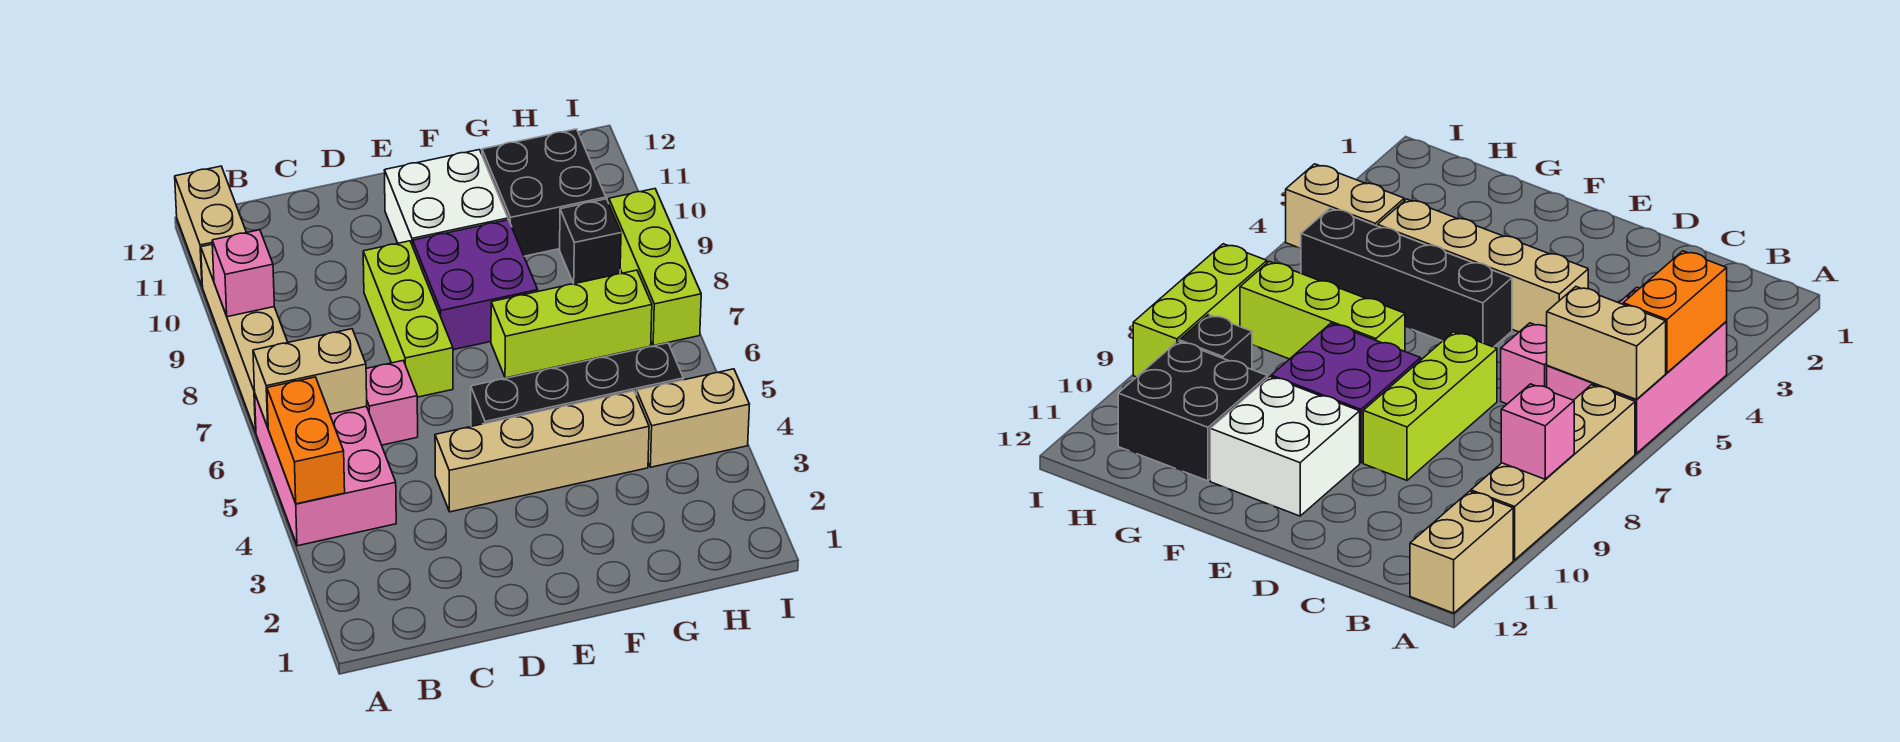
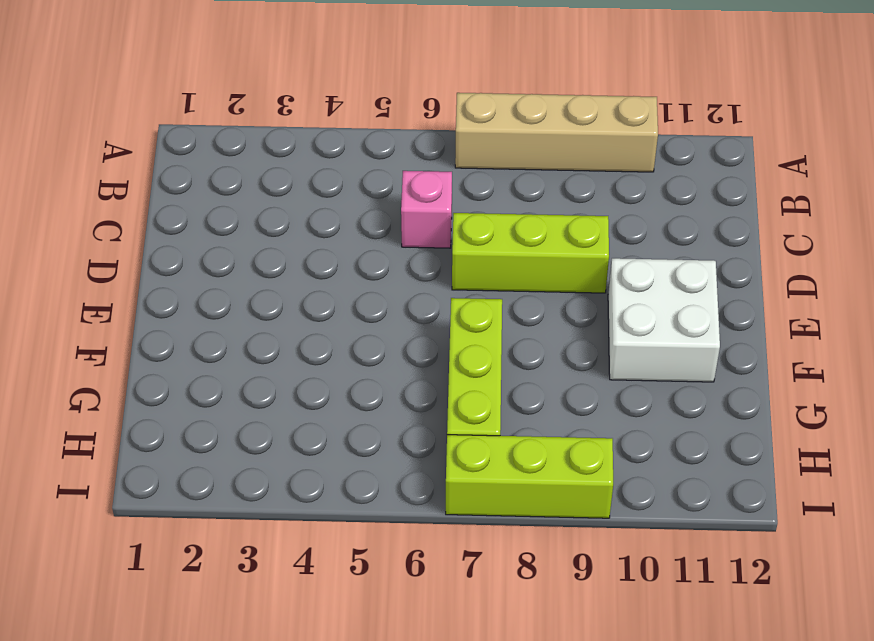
none -> pink 2x3 brick [255,395,396,546]
none -> tan 1x2 brick [175,166,246,287]
none -> tan 1x4 brick [435,391,649,512]

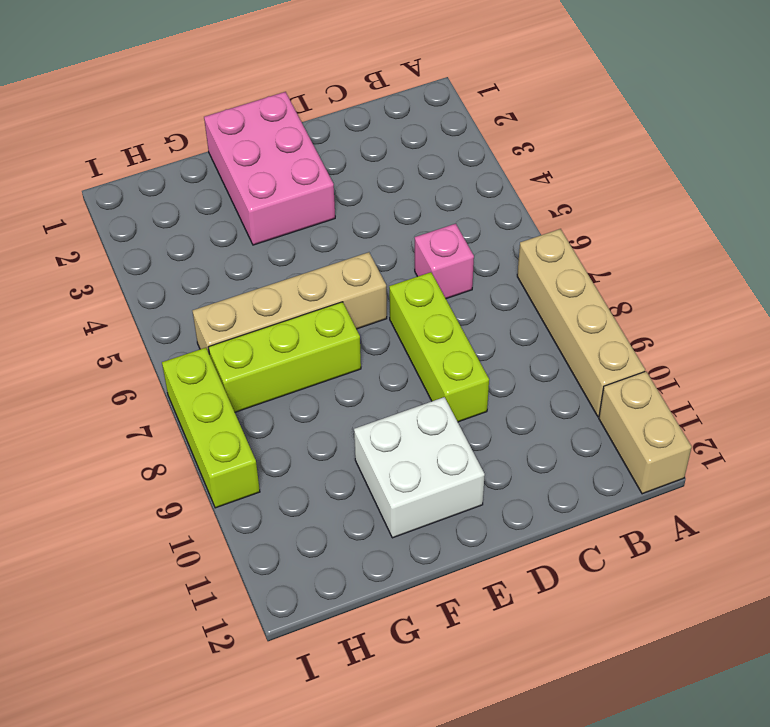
pink 2x3 brick [204,92,335,245] -> pink 2x3 brick moved to [255,395,396,546]
tan 1x4 brick [193,252,387,353] -> tan 1x4 brick moved to [435,391,649,512]
none -> black 1x4 brick [471,343,683,426]
none -> purple 2x2 brick [413,220,538,350]
none -> black 2x2 brick [482,129,606,256]

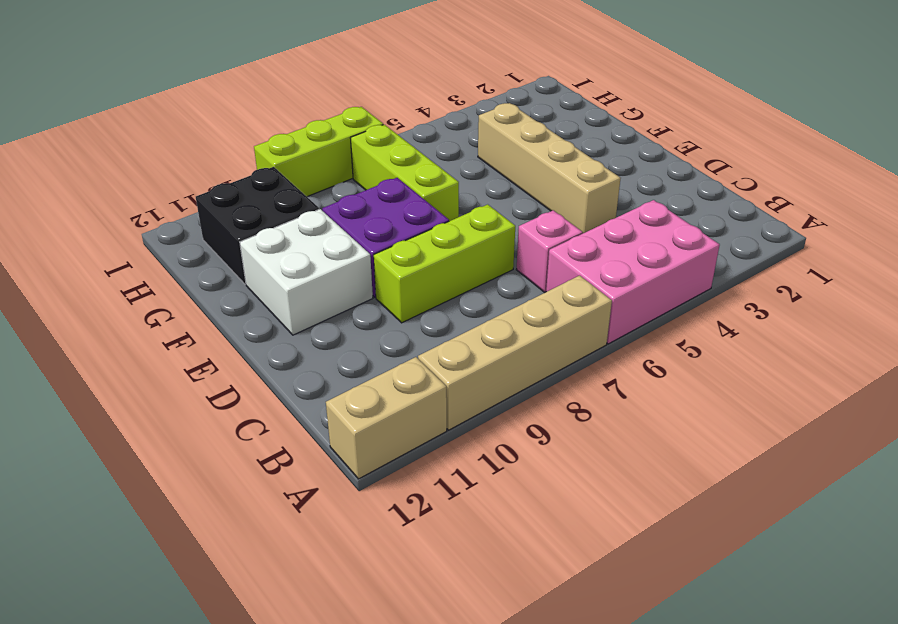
none -> black 1x4 brick [471,343,683,426]
none -> tan 1x2 brick [636,369,749,467]
none -> black 1x1 brick [560,199,621,284]

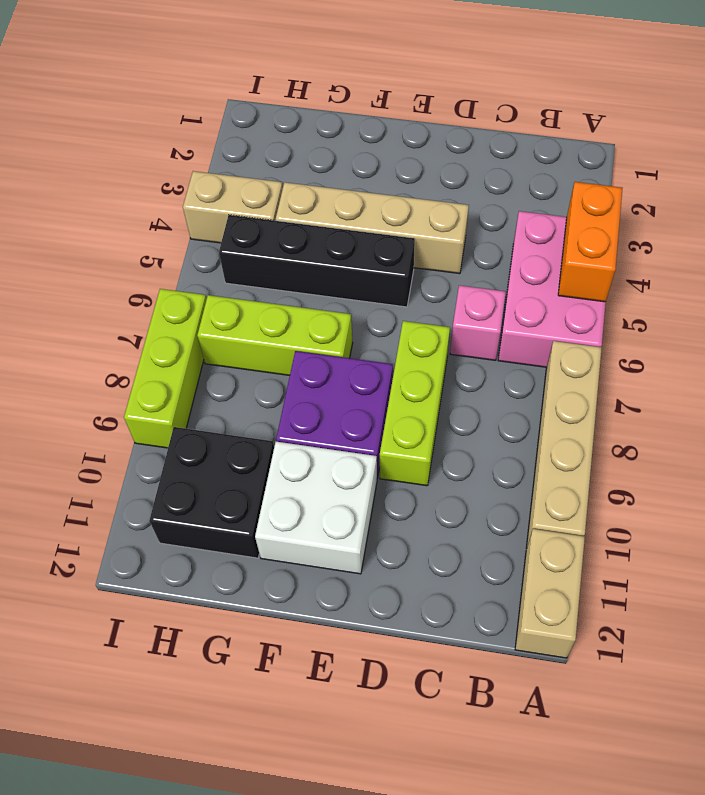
none -> black 1x1 brick [560,199,621,284]
none -> tan 1x2 brick [253,329,367,427]
none -> pink 1x1 brick [212,230,274,317]

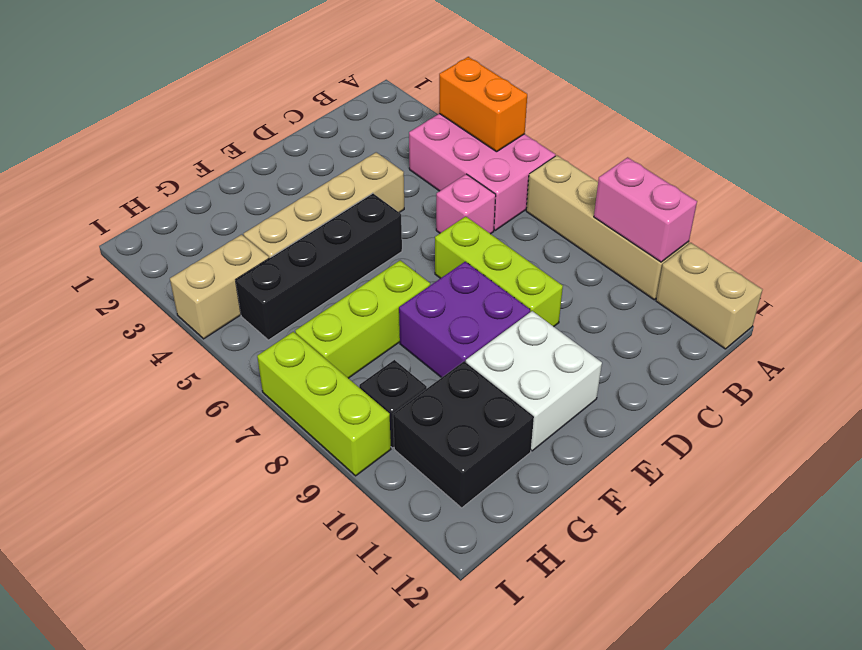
pink 1x2 brick [594,157,697,262] -> pink 1x1 brick [212,230,274,317]
none -> tan 1x2 brick [253,329,367,427]

